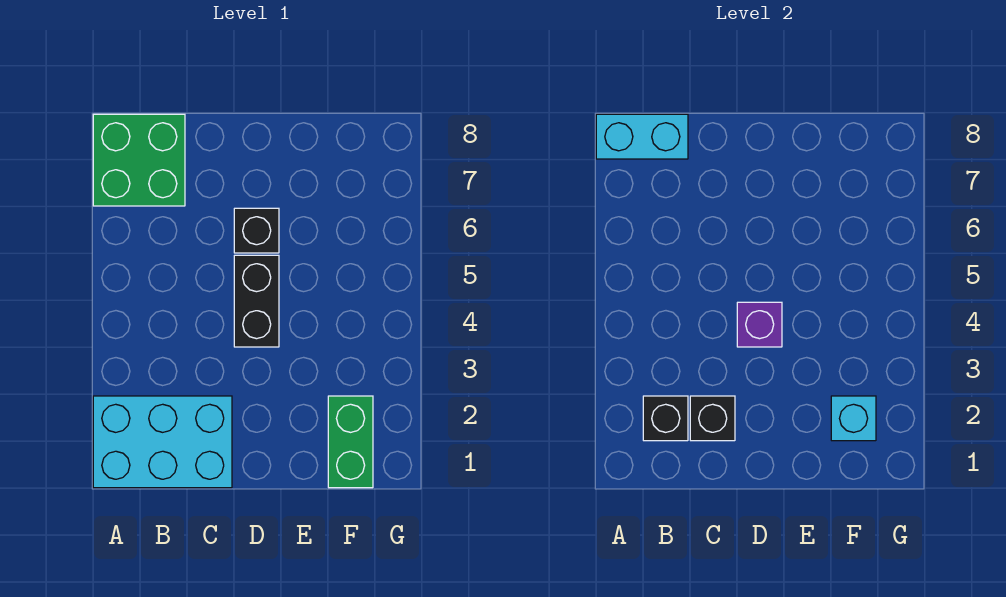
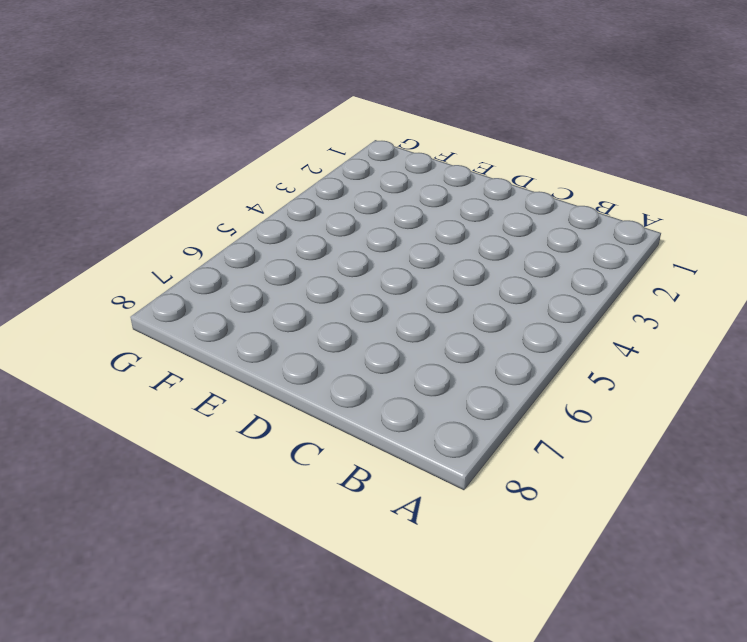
none -> cyan 2x3 brick [93,396,232,488]
none -> green 2x2 brick [93,114,185,206]

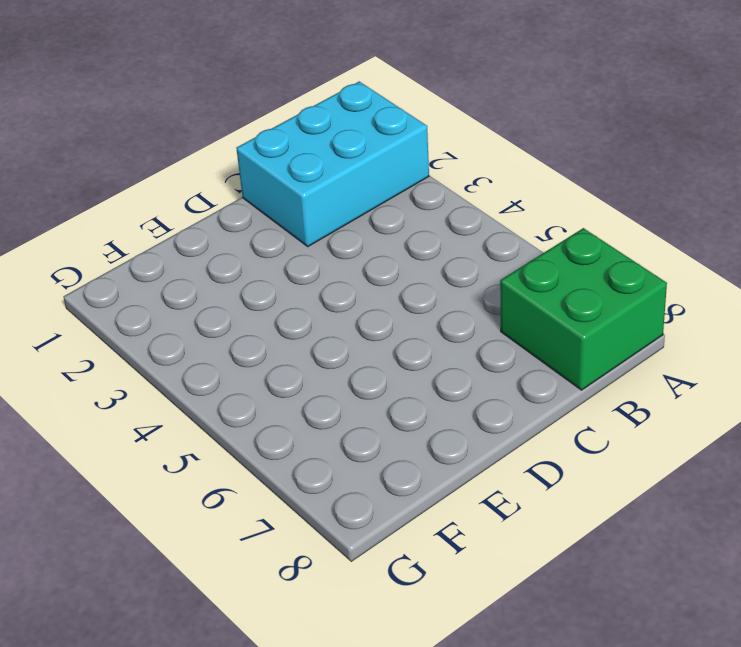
none -> black 1x2 brick [234,255,279,347]
none -> black 1x1 brick [234,208,279,253]

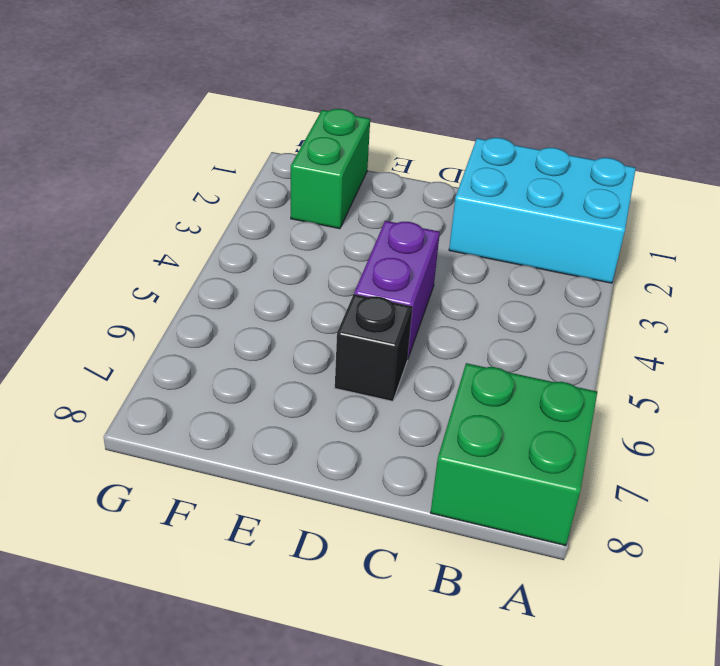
purple 1x2 brick [354,221,440,359] -> black 1x2 brick [234,255,279,347]
none -> cyan 1x2 brick [596,114,688,159]
none -> black 1x1 brick [643,396,688,441]

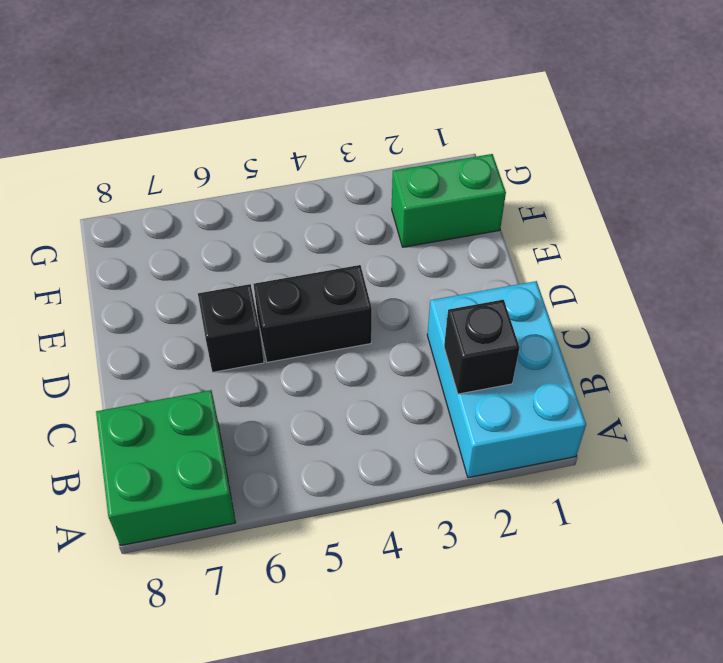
none -> cyan 1x2 brick [596,114,688,159]
none -> black 1x1 brick [690,396,735,441]

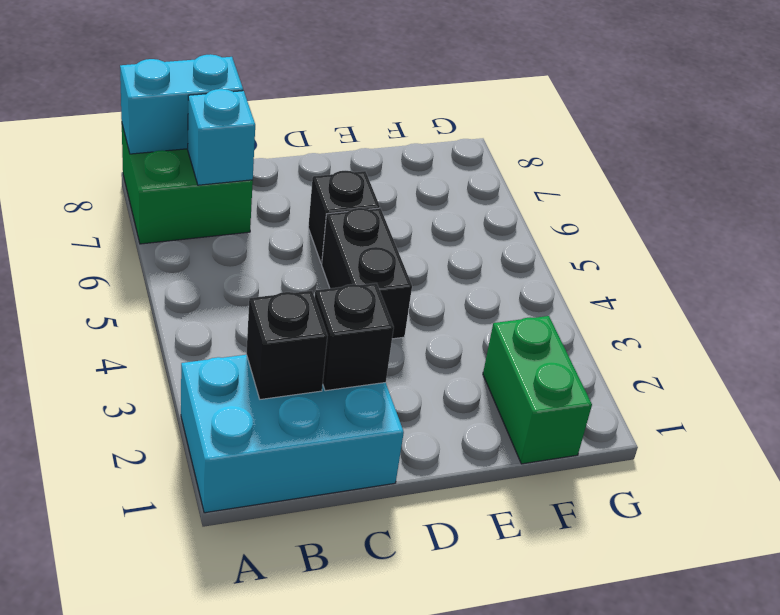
cyan 1x1 brick [188,89,255,185] -> cyan 1x1 brick moved to [831,396,876,441]
none -> purple 1x1 brick [737,302,782,347]

